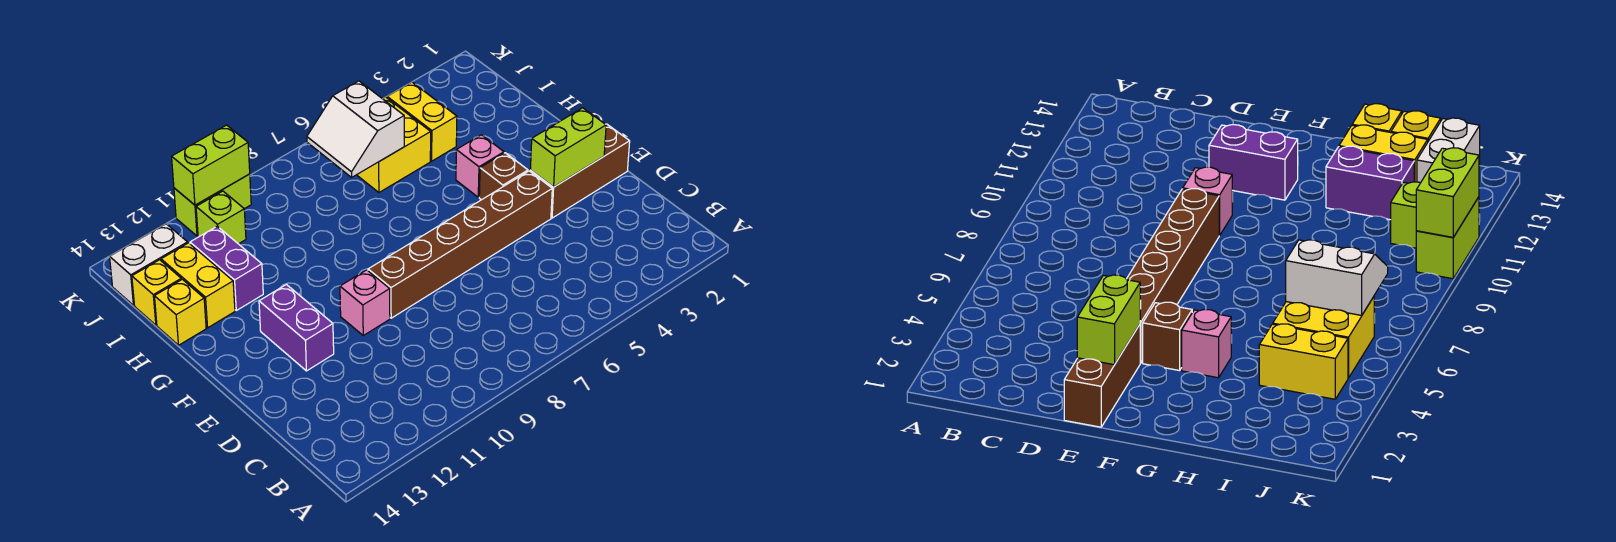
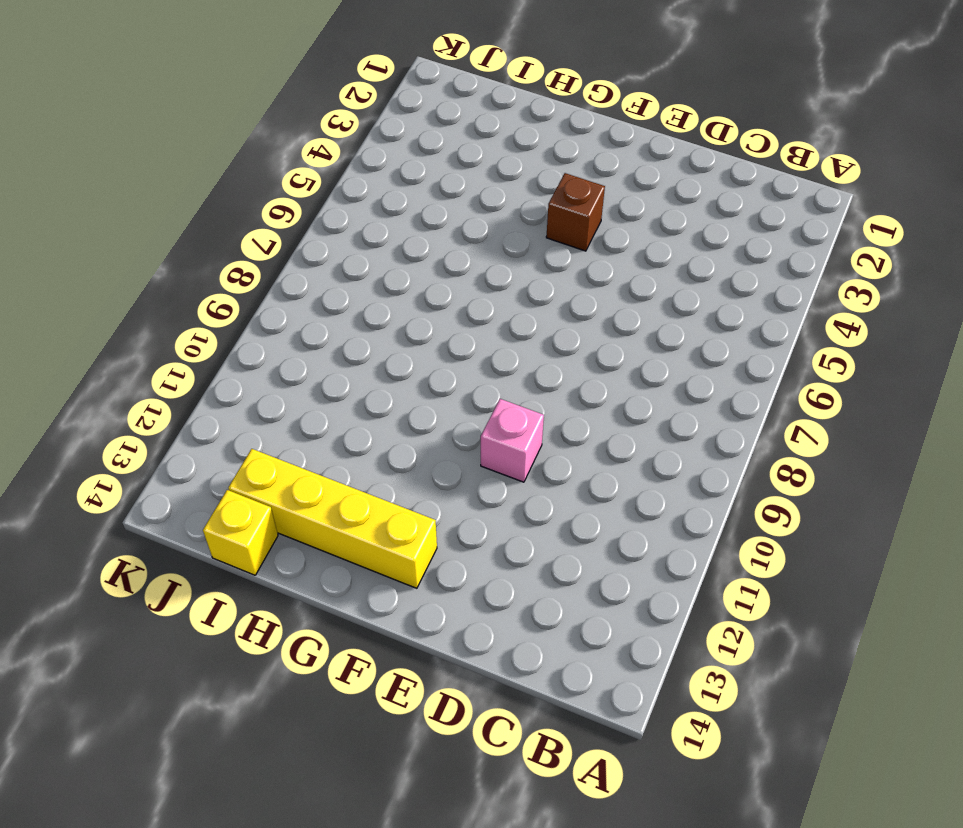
yellow 1x4 brick [228,449,437,588] -> yellow 1x2 brick [161,243,235,328]
none -> brown 1x3 brick [530,124,630,218]
none -> brown 1x6 brick [368,171,552,318]
none -> purple 1x2 brick [259,285,334,371]

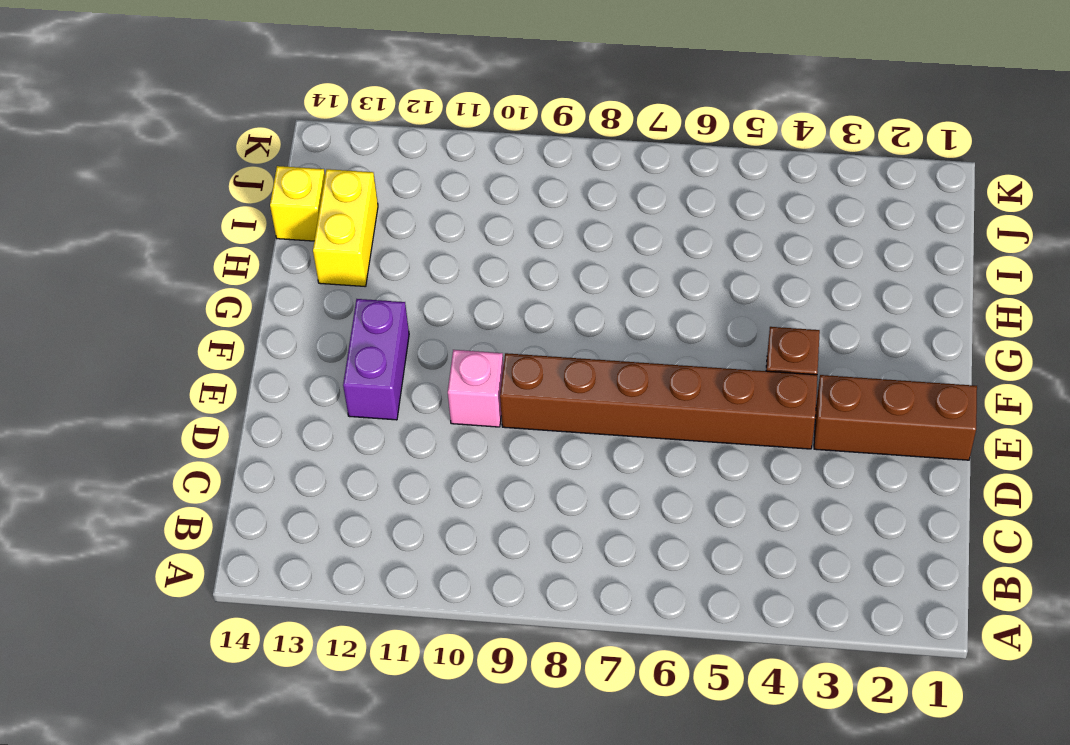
none -> pink 1x1 brick [456,135,504,197]
none -> purple 1x2 brick [190,226,263,310]
none -> yellow 1x1 brick [154,279,206,345]

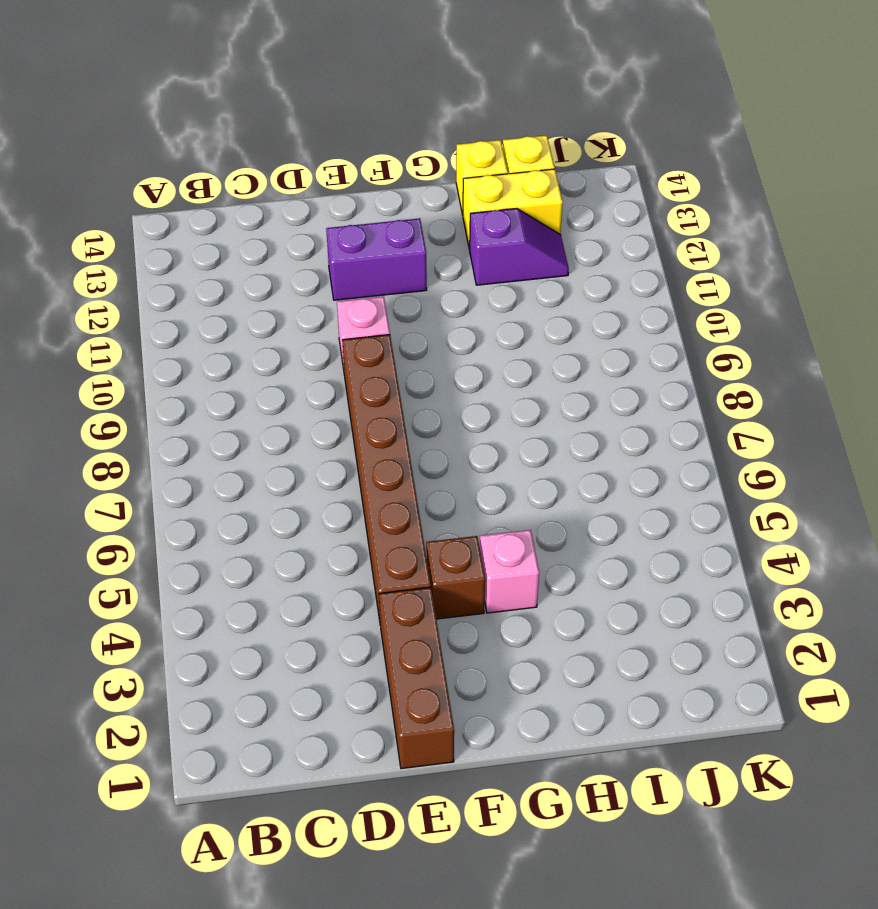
purple 1x2 slope [470,208,569,285] -> purple 1x2 brick [190,226,263,310]
none -> yellow 1x2 brick [387,82,457,161]
none -> yellow 2x2 brick [357,97,431,192]
none -> lime 1x1 brick [196,191,246,244]

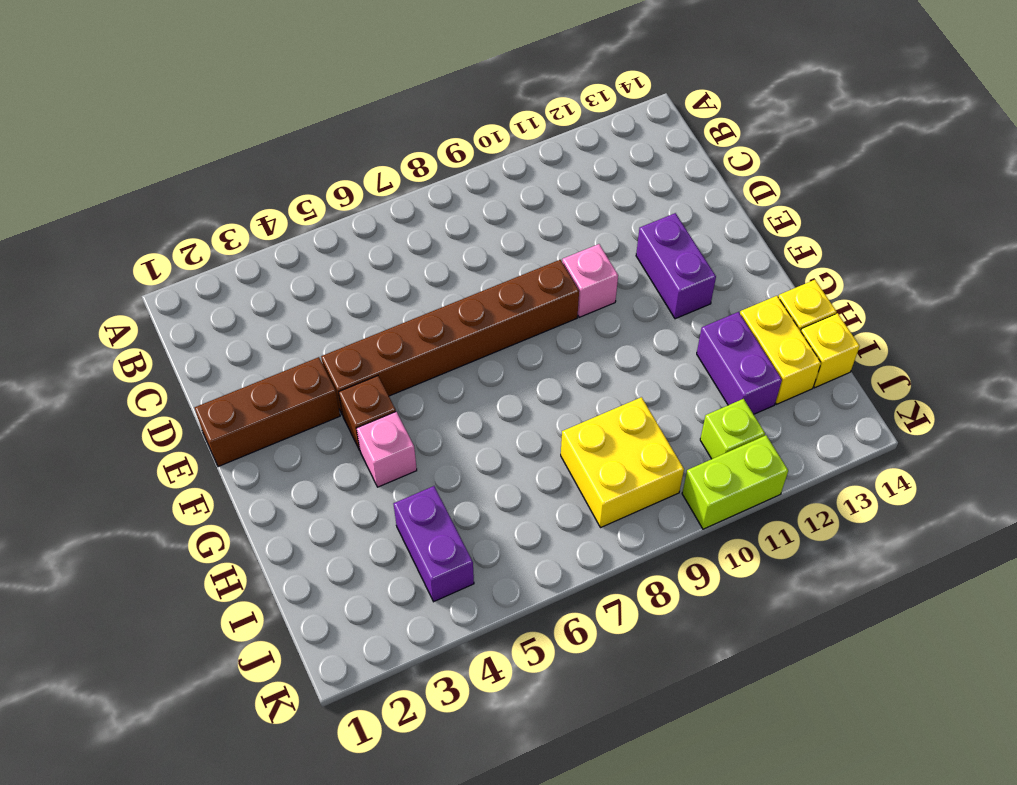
purple 1x2 brick [393,486,474,602] -> yellow 1x2 brick [387,82,457,161]
yellow 2x2 brick [561,397,684,527] -> yellow 2x2 brick moved to [357,97,431,192]
none -> white 1x2 brick [110,224,188,305]
none -> lime 1x2 brick [530,108,606,187]
none -> white 2x2 slope [307,81,404,177]

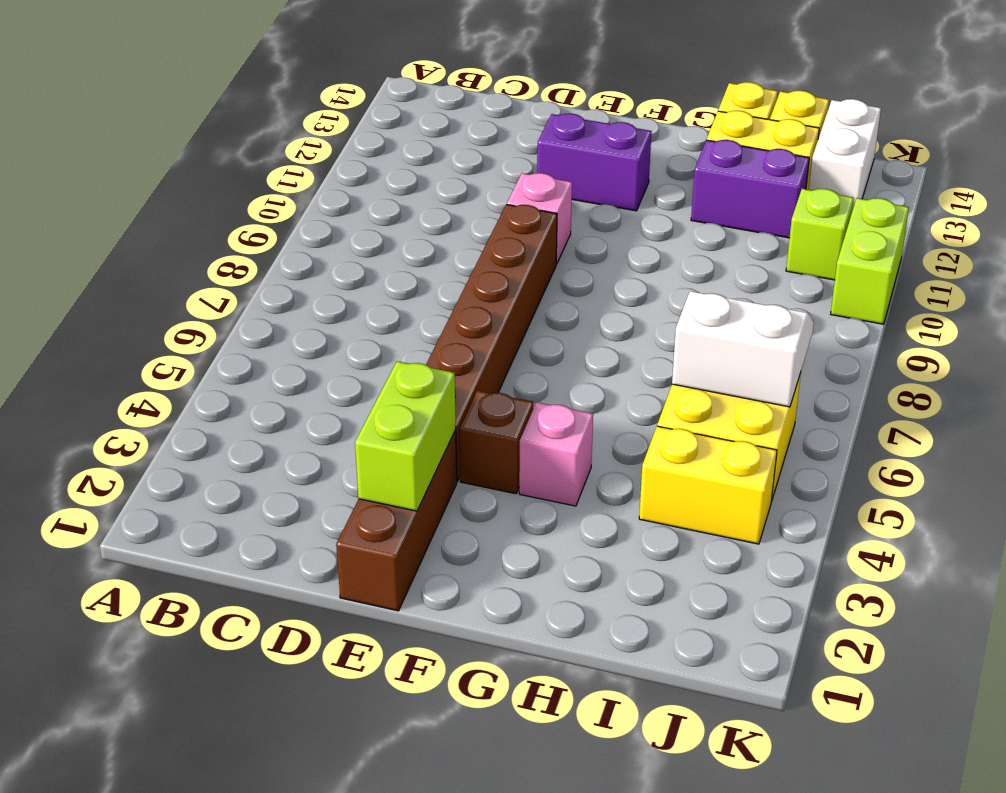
none -> lime 1x2 brick [172,125,250,205]

